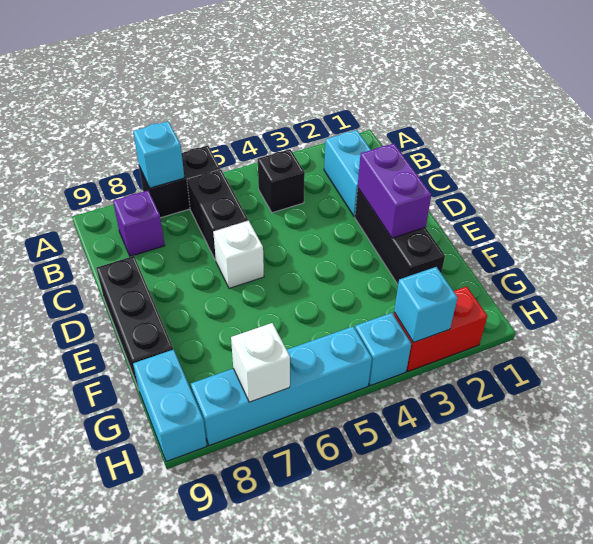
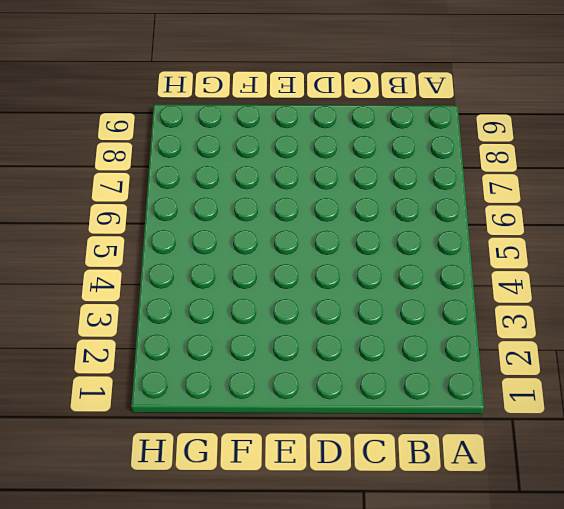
none -> black 1x2 brick [139,146,220,218]
none -> cyan 1x2 brick [324,130,371,217]
none -> black 1x1 brick [258,149,305,213]

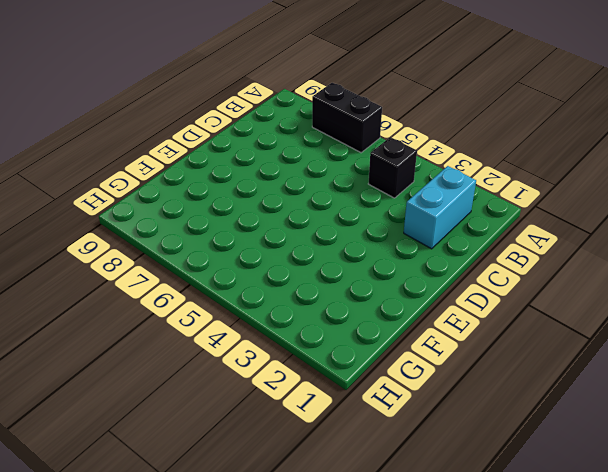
none -> black 1x2 brick [187,169,248,261]
none -> purple 1x1 brick [113,191,165,256]
none -> black 1x3 brick [355,188,445,284]

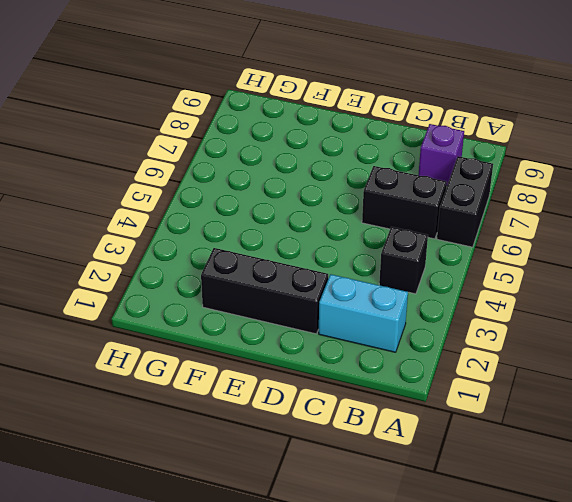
none -> white 1x1 brick [213,221,264,288]
none -> black 1x3 brick [96,256,173,389]
none -> cyan 1x2 brick [133,349,207,462]

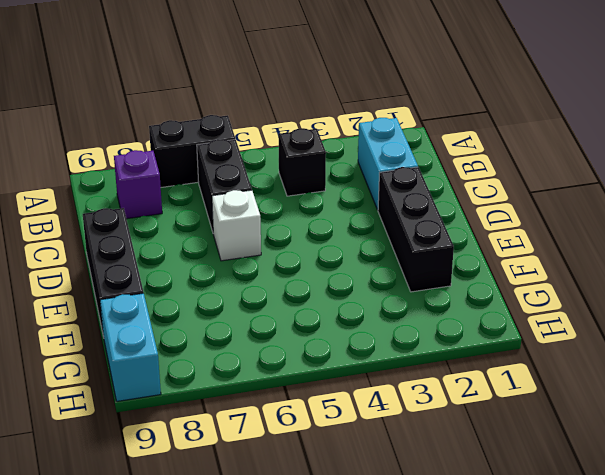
none -> red 1x2 brick [394,286,487,371]
none -> cyan 1x1 brick [355,313,411,386]
none -> cyan 1x4 brick [191,326,372,446]

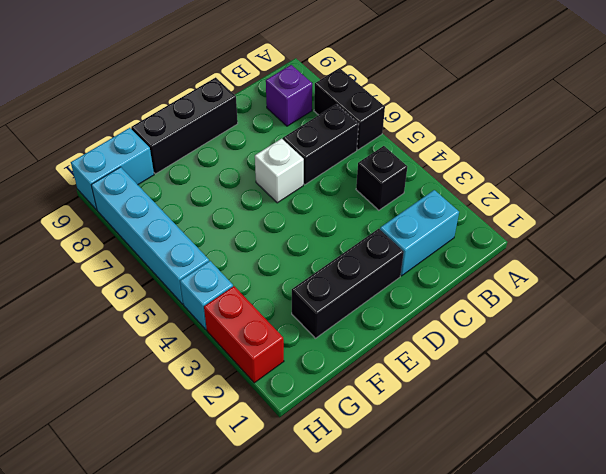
none -> cyan 1x1 brick [133,121,184,188]
none -> purple 1x2 brick [358,143,432,238]
none -> cyan 1x1 brick [394,267,458,342]

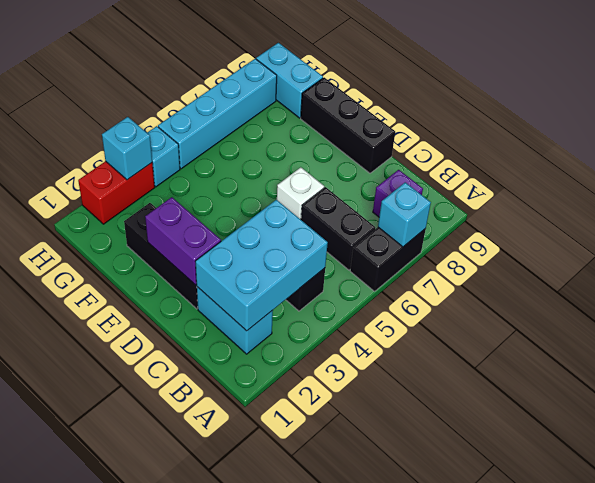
cyan 2x3 brick [195,200,328,331] -> none
none -> white 1x1 brick [231,323,290,402]

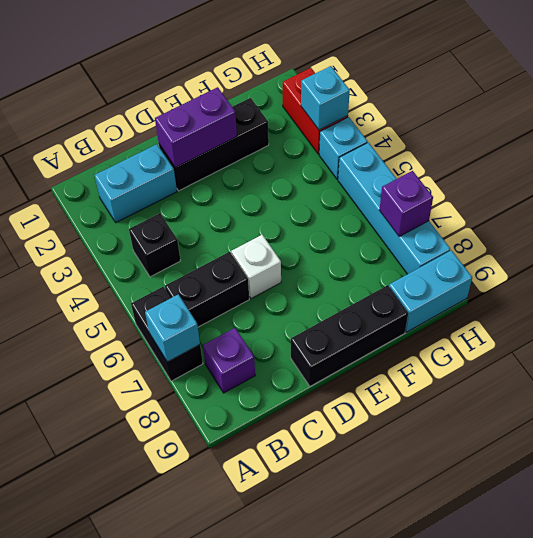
purple 1x1 brick [379,171,433,236] -> white 1x1 brick [231,323,290,402]

